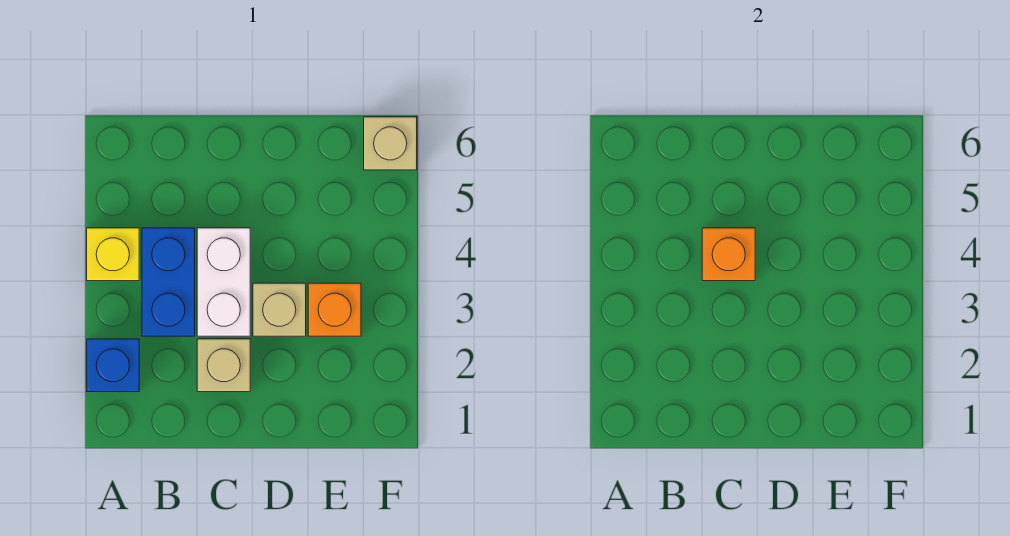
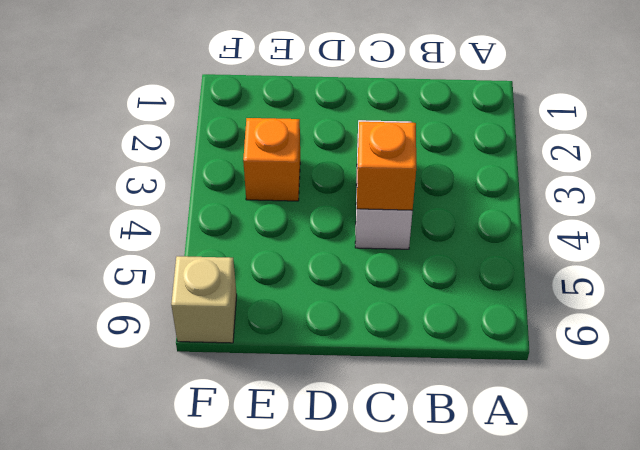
none -> blue 1x1 brick [87,339,139,392]
none -> yellow 1x1 brick [87,228,139,281]

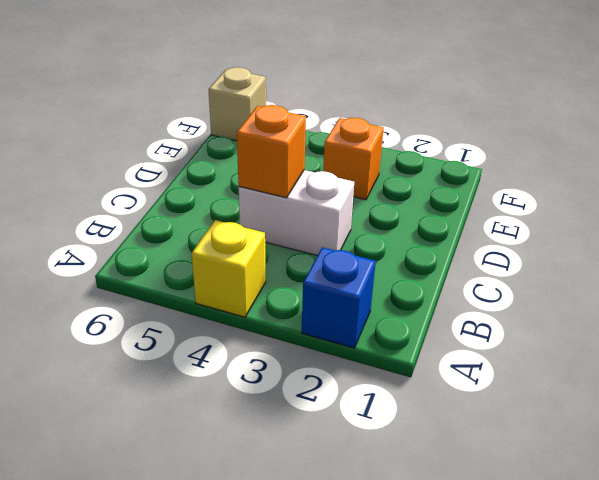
none -> blue 1x2 brick [142,228,195,336]
none -> tan 1x1 brick [197,339,250,392]

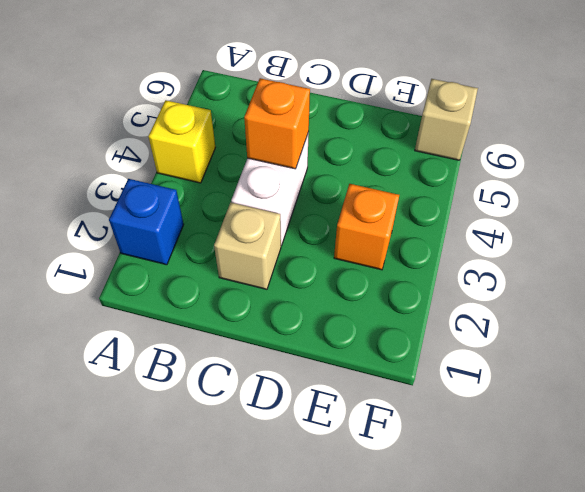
none -> blue 1x2 brick [142,228,195,336]
none -> tan 1x1 brick [253,283,306,336]

